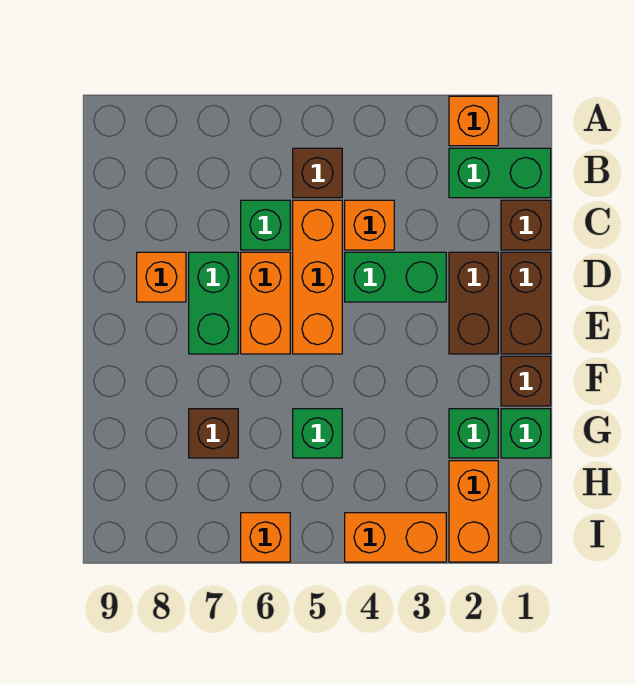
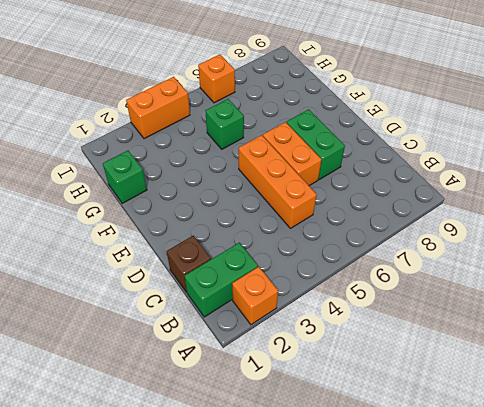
none -> brown 1x1 brick [293,148,342,198]
none -> orange 1x1 brick [345,200,394,250]
none -> green 1x1 brick [241,200,290,250]

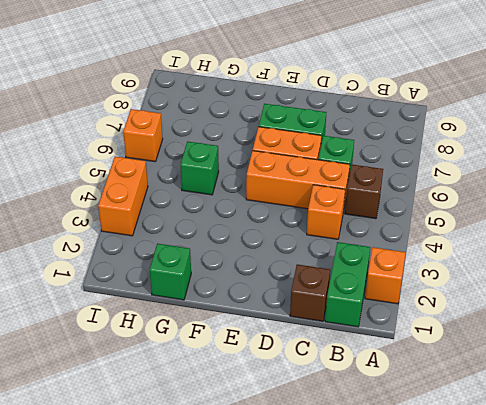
none -> brown 1x2 brick [501,252,551,354]
none -> brown 1x2 brick [449,252,498,354]
none -> green 1x2 brick [345,252,446,302]

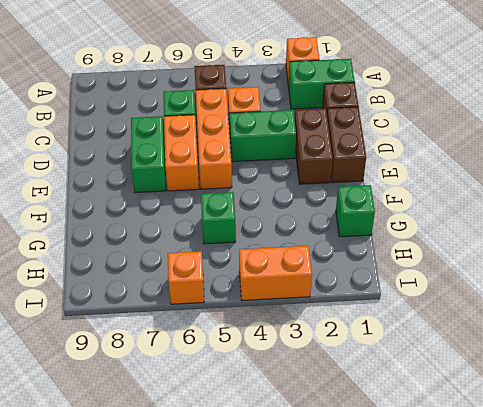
none -> orange 1x1 brick [137,252,186,302]
none -> brown 1x1 brick [501,356,551,406]
none -> green 1x1 brick [449,409,498,458]

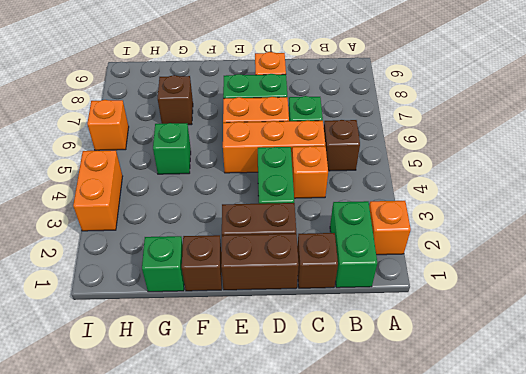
none -> green 1x1 brick [449,409,498,458]
none -> orange 1x2 brick [449,461,498,562]

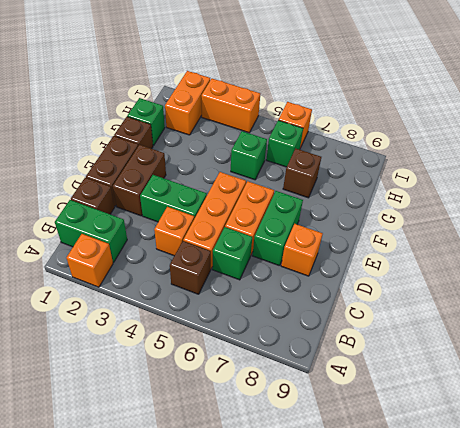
green 1x1 brick [266,120,303,167] -> green 1x1 brick moved to [449,409,498,458]

